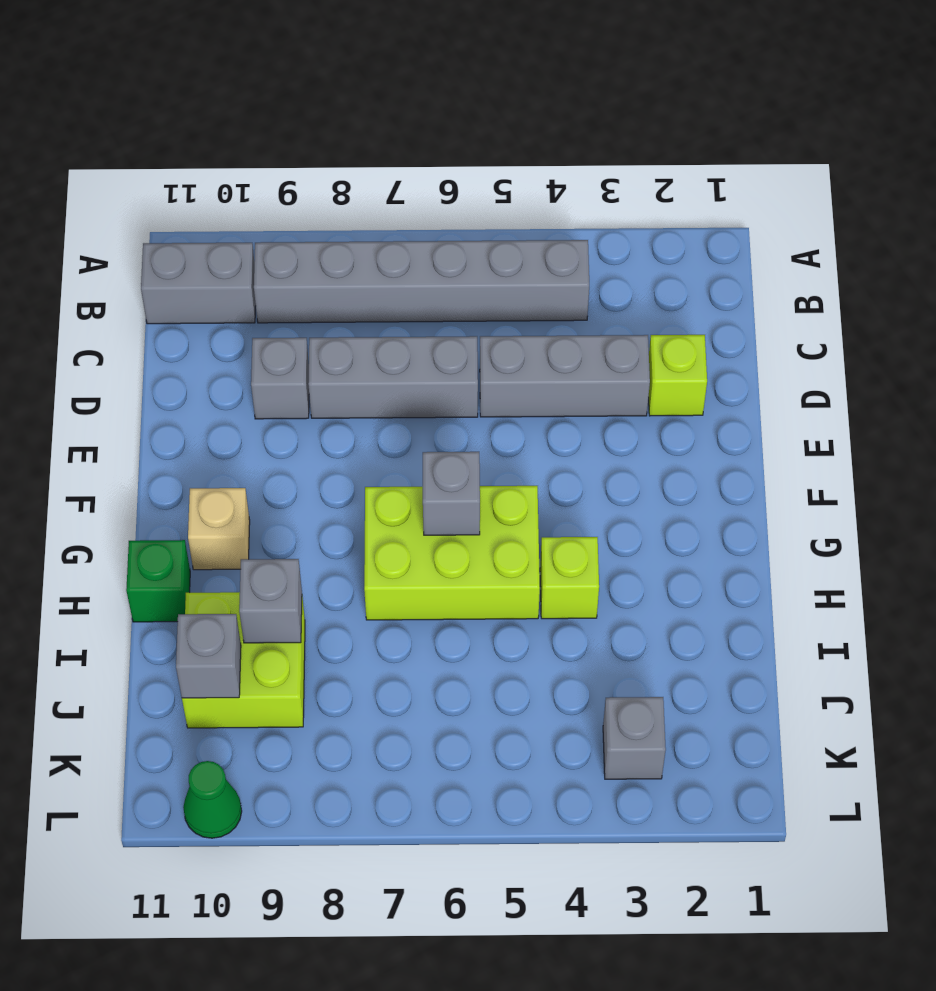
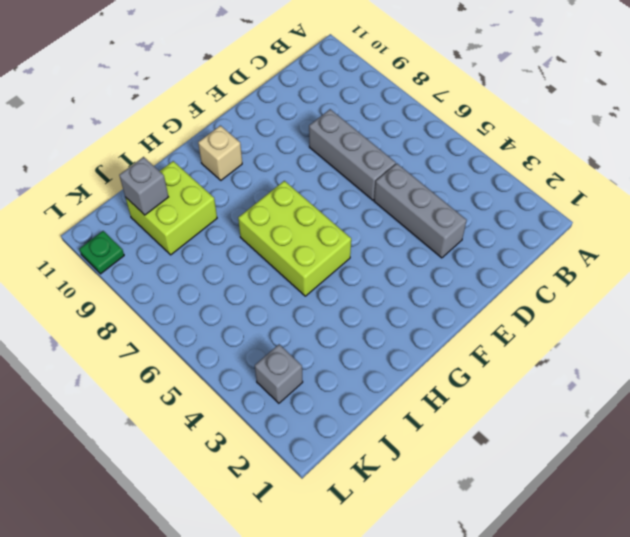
green 1x1 plate [80,231,124,274] -> green 1x1 cone [183,761,242,838]
none -> grey 1x6 brick [254,240,589,323]
none -> grey 1x2 brick [141,243,256,324]
none -> lime 1x1 brick [648,335,707,416]

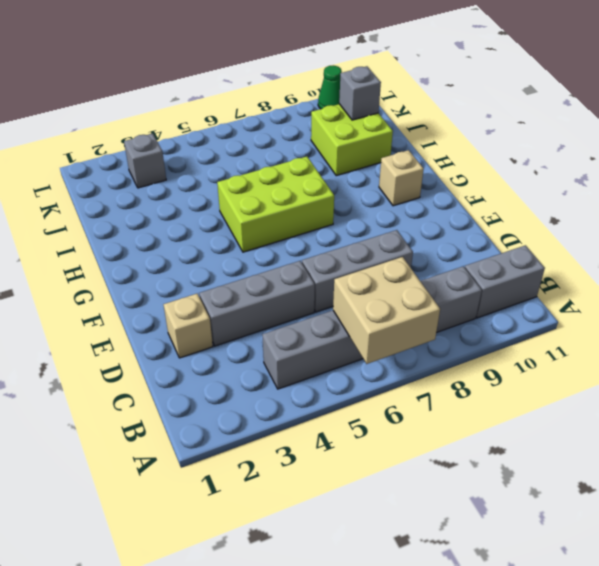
tan 2x2 brick [333,257,440,364] -> none
tan 1x1 brick [164,294,213,358] -> lime 1x1 brick [648,335,707,416]
none -> grey 1x1 brick [251,338,309,419]
none -> lime 1x1 brick [540,537,599,619]
none -> green 1x1 brick [126,540,190,622]

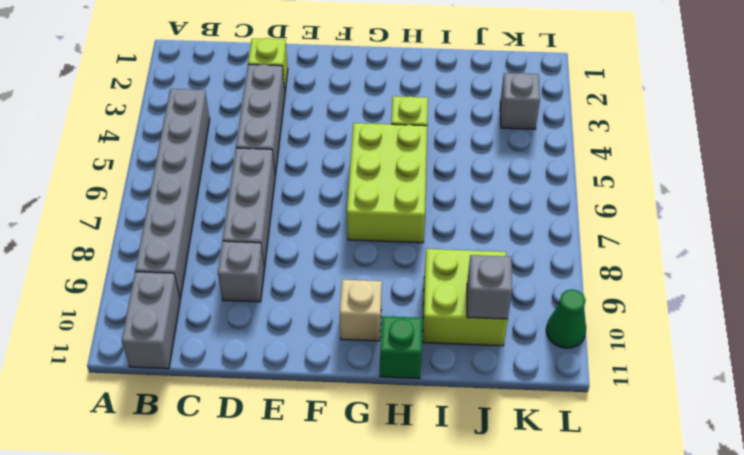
none -> grey 1x1 brick [423,452,480,535]
none -> grey 1x1 brick [239,559,302,643]

